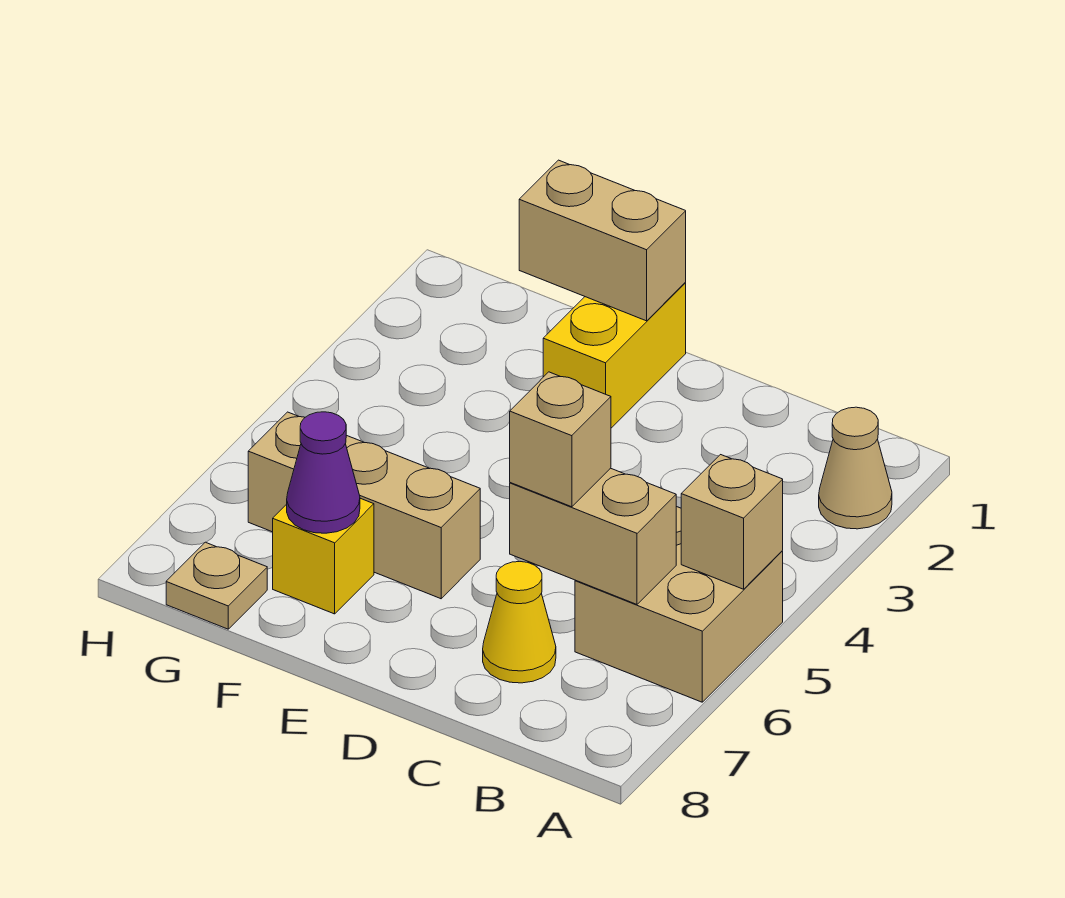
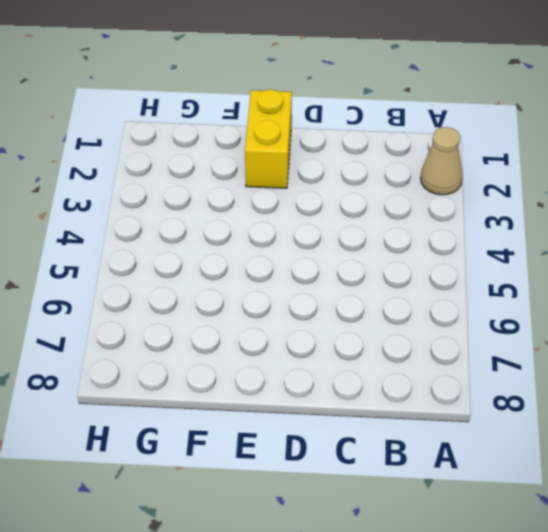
none -> tan 2x2 brick [575,506,783,702]
none -> yellow 1x1 cone [483,562,556,683]
none -> tan 1x3 brick [248,412,480,599]

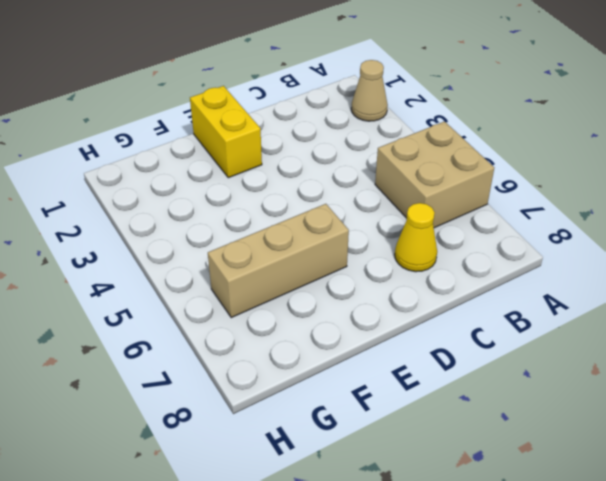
none -> yellow 1x1 brick [273,498,374,614]
none -> tan 1x1 plate [166,542,267,629]
none -> tan 1x1 brick [681,455,783,589]

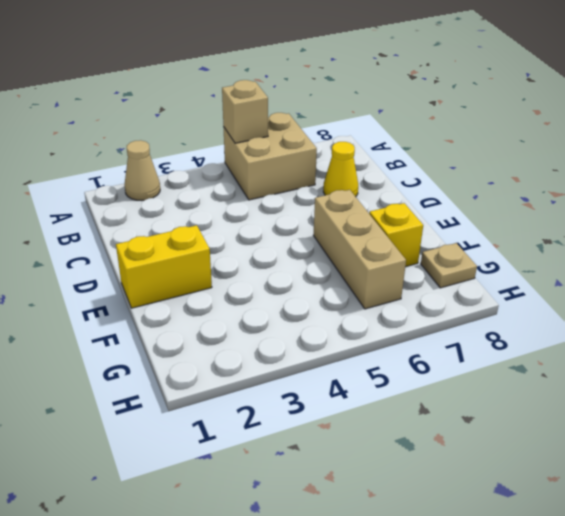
none -> tan 1x2 brick [510,468,676,604]
none -> tan 1x2 brick [519,160,686,321]
none -> purple 1x1 cone [287,412,360,533]

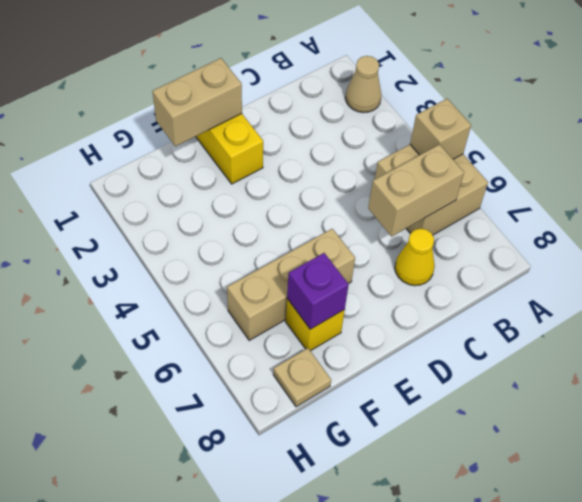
purple 1x1 brick [287,253,349,329] -> purple 1x1 cone [287,412,360,533]
none -> tan 1x1 brick [510,372,611,507]

